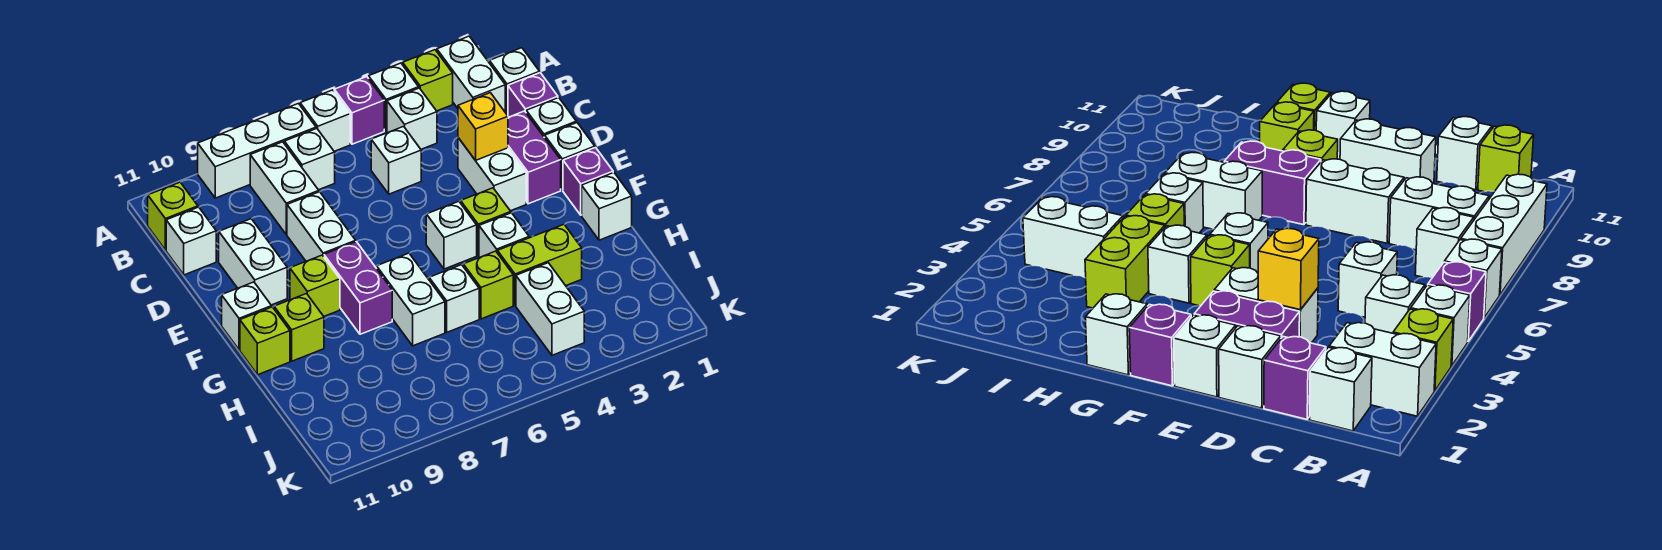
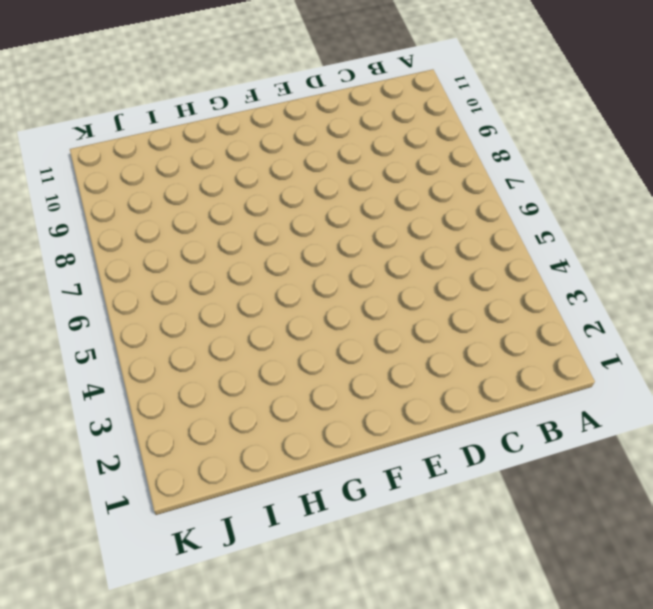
none -> white 1x2 brick [437,36,505,112]
none -> lime 1x1 brick [403,50,453,111]
none -> white 1x1 brick [369,63,419,131]
none -> purple 1x1 brick [334,77,384,144]

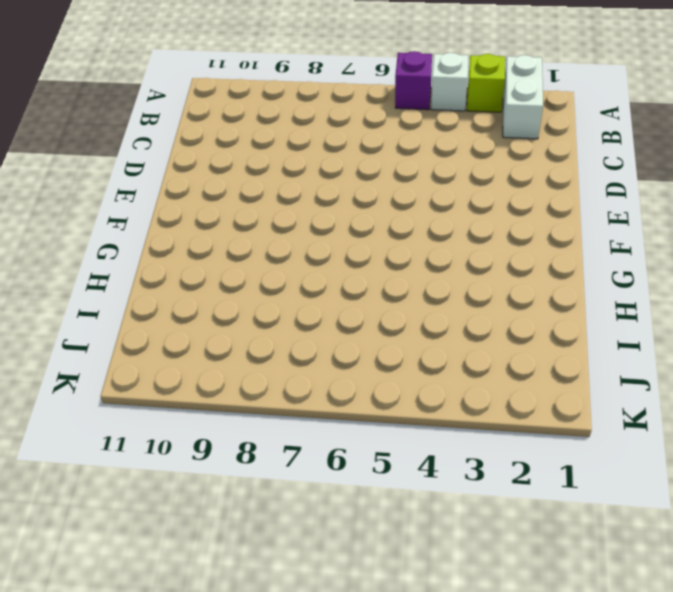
none -> white 1x1 brick [300,90,350,151]
none -> white 1x3 brick [198,104,316,198]
none -> white 1x1 brick [489,48,540,115]
none -> white 1x1 brick [387,88,437,149]

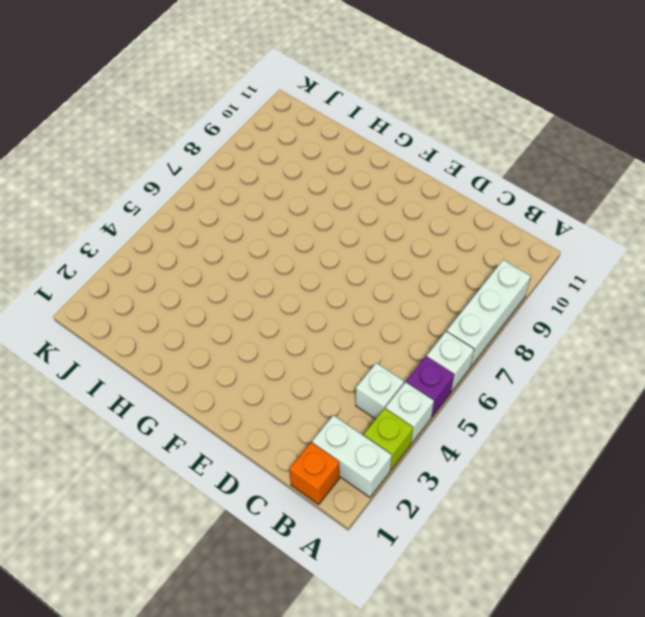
orange 1x1 brick [289,442,340,505] -> white 1x1 brick [489,48,540,115]
none -> white 1x1 brick [284,128,335,190]
none -> white 1x2 brick [250,142,319,235]
none -> lime 1x1 brick [148,182,198,250]
none -> purple 1x1 brick [508,73,558,117]

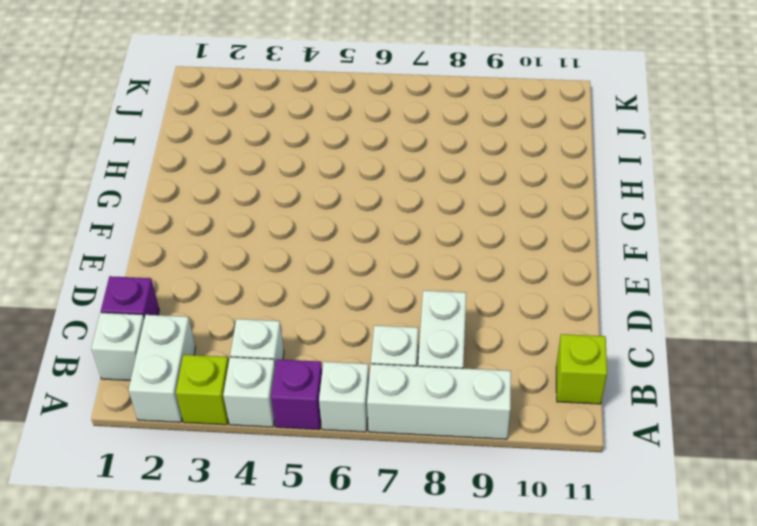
none -> white 1x1 brick [371,126,421,194]
none -> white 1x1 brick [166,207,216,275]
none -> white 1x1 brick [526,98,576,138]
none -> purple 1x2 brick [508,111,561,204]

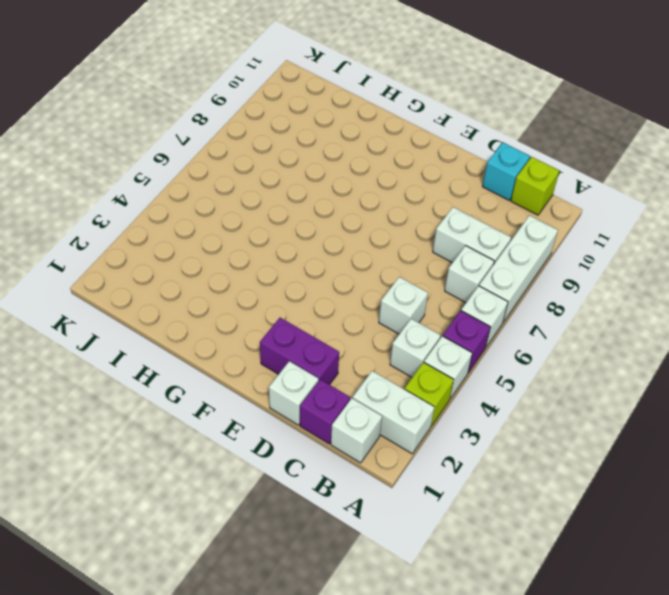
cyan 1x1 brick [482,143,530,200] -> white 1x1 brick [166,207,216,275]
none -> white 1x2 brick [458,138,526,211]
none -> white 1x2 brick [287,192,356,261]
none -> white 1x2 brick [219,219,287,305]
none -> white 1x1 brick [545,123,595,190]

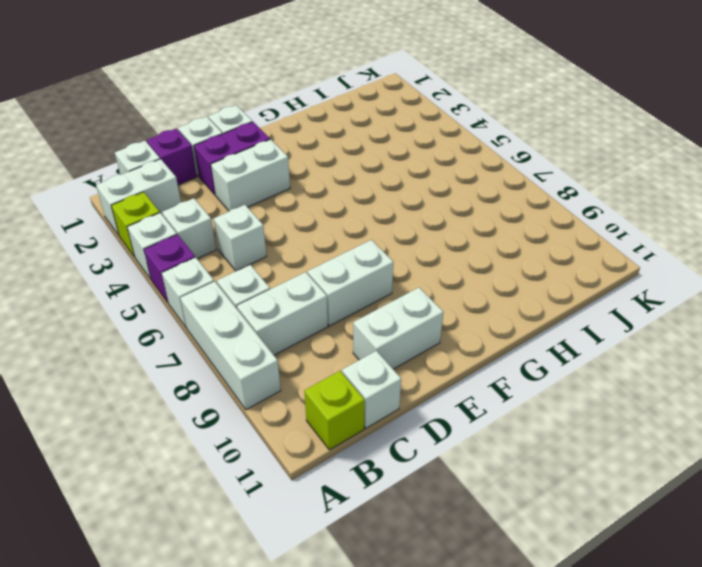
none -> purple 1x1 brick [563,148,613,215]
none -> lime 1x1 brick [461,188,511,256]
none -> white 1x1 brick [426,201,477,269]
none -> purple 1x2 brick [324,242,392,334]

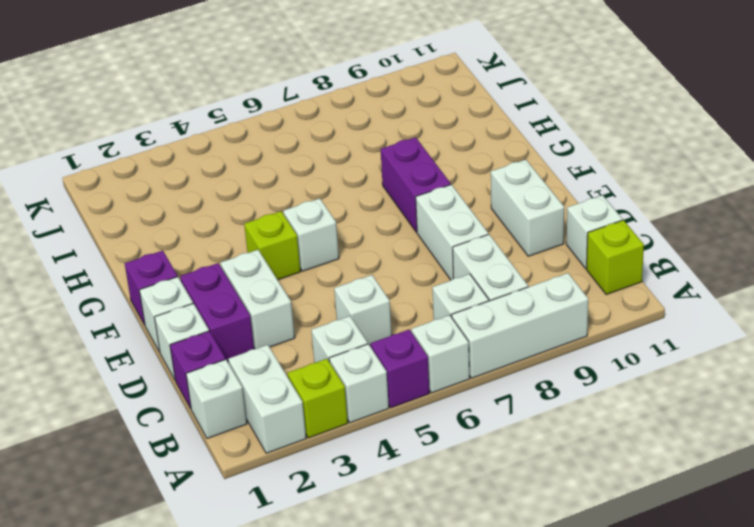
none -> lime 1x1 brick [290,255,340,316]
none -> white 1x1 brick [222,282,272,350]
none -> white 1x1 brick [582,172,632,240]
none -> white 1x1 brick [479,213,529,257]

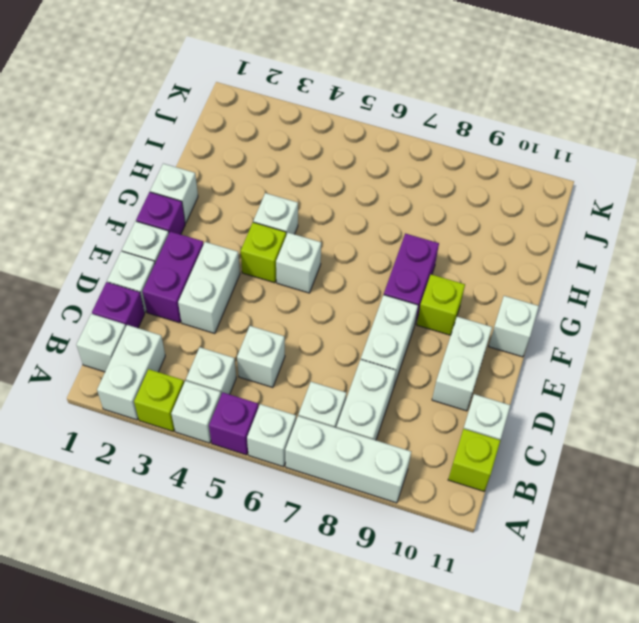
none -> white 1x2 brick [377,253,445,346]
none -> lime 1x1 brick [274,294,324,361]
none -> lime 1x1 brick [240,307,290,375]
none -> lime 1x2 brick [498,224,582,306]

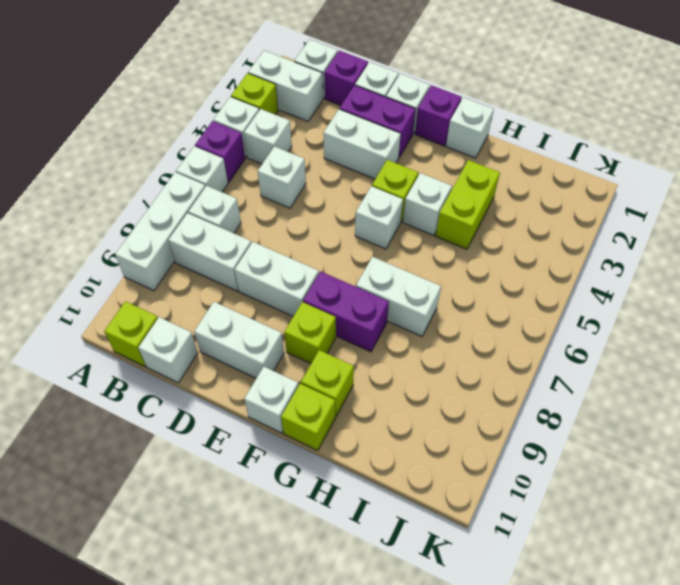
none -> lime 1x1 brick [463,251,513,319]
none -> white 1x1 brick [429,265,479,332]
none -> white 1x2 brick [516,263,584,355]
none -> yellow 1x1 brick [458,93,508,160]

